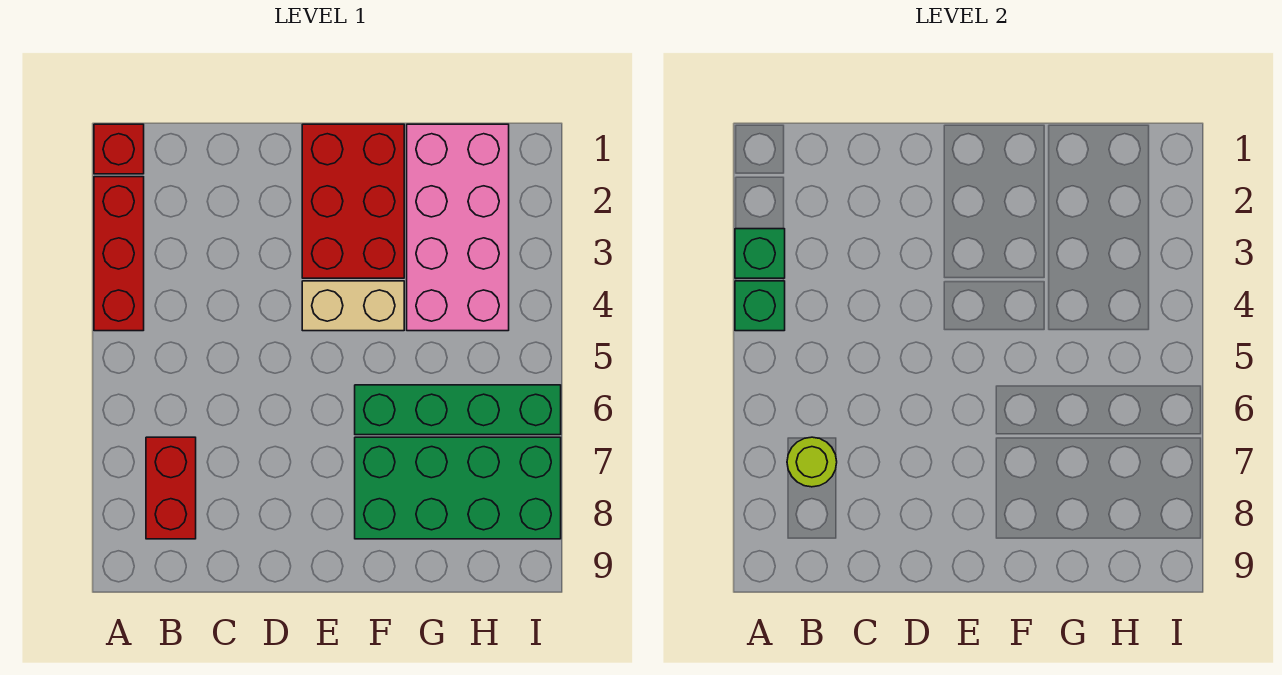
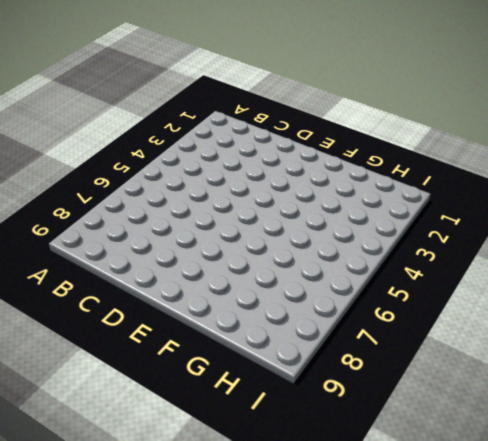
none -> red 1x1 brick [94,124,144,174]
none -> red 1x3 brick [94,177,144,331]

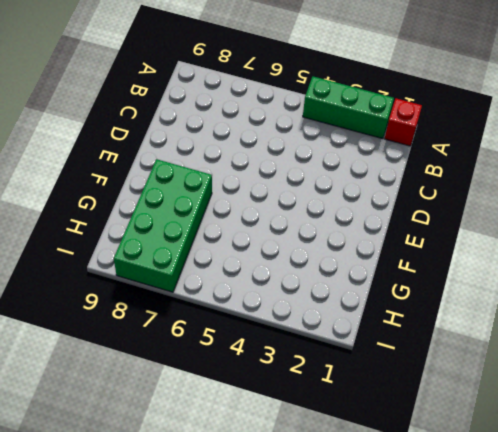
green 1x3 brick [303,77,394,139] -> red 1x3 brick [94,177,144,331]
none -> red 1x2 brick [146,437,196,539]
none -> red 2x3 brick [302,124,404,278]

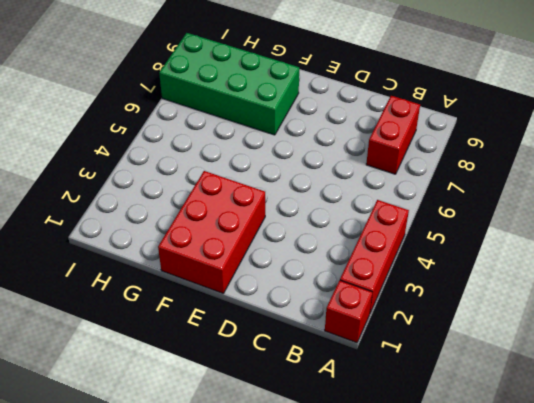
none -> tan 1x2 brick [302,281,404,331]
none -> green 1x4 brick [355,385,561,435]

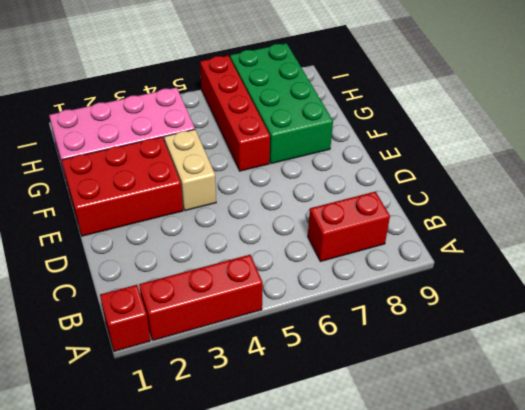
red 1x4 brick [200,56,270,171] -> green 1x4 brick [355,385,561,435]
none -> green 1x1 brick [735,229,785,278]
none -> green 1x1 brick [735,281,785,331]

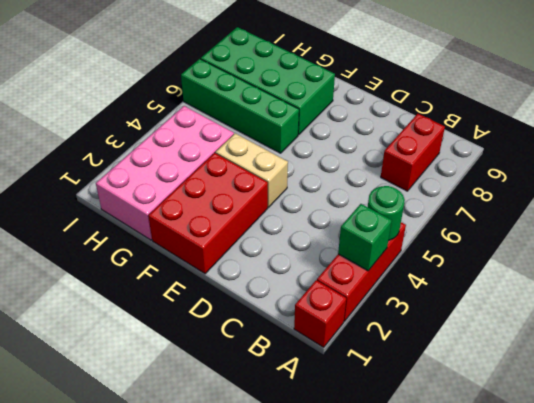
green 1x1 round brick [368,186,405,241] -> green 1x1 brick [735,281,785,331]
none -> lime 1x1 round brick [787,437,837,487]

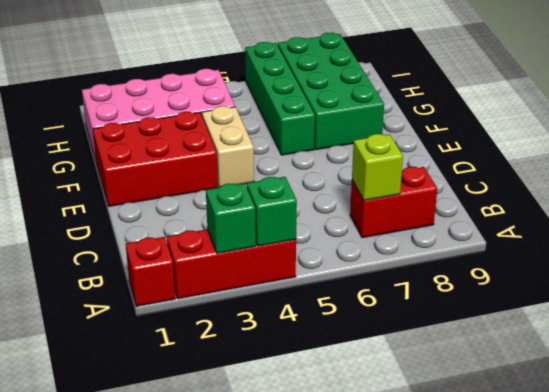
lime 1x1 brick [352,134,403,200] -> lime 1x1 round brick [787,437,837,487]

